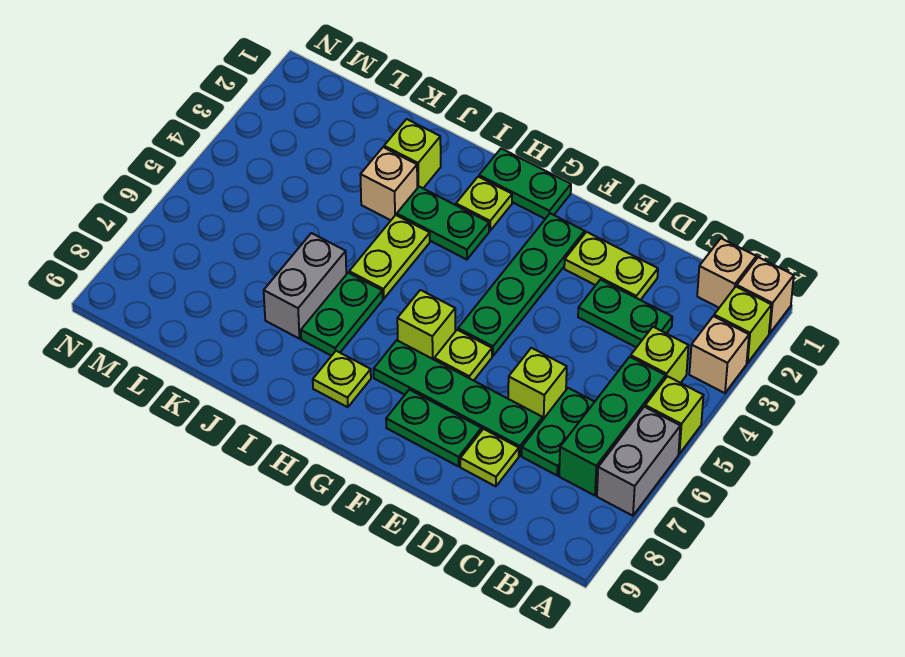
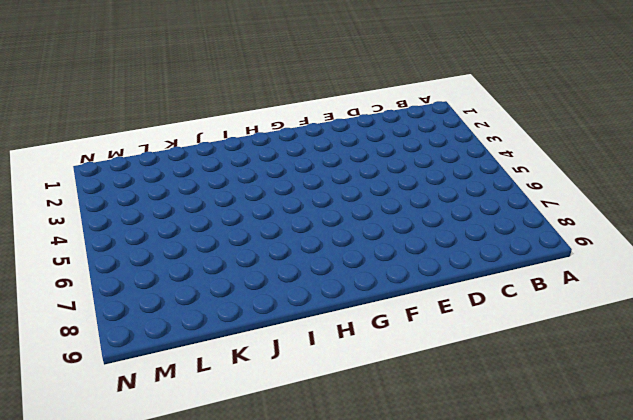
none -> tan 1x1 brick [737,257,794,334]
none -> lime 1x1 brick [714,287,772,363]
none -> tan 1x1 brick [689,316,749,393]

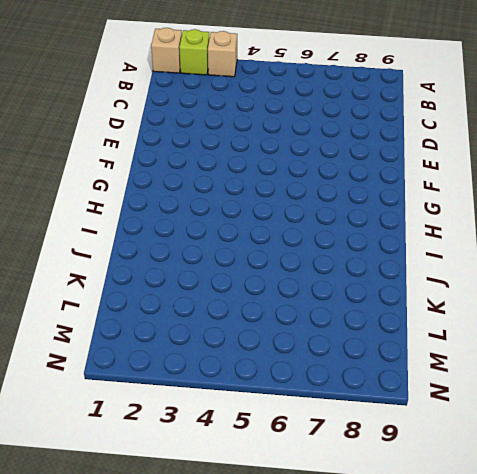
none -> lime 1x1 brick [645,376,704,454]
none -> grey 1x2 brick [597,407,680,516]
none -> tan 1x1 brick [697,238,756,308]

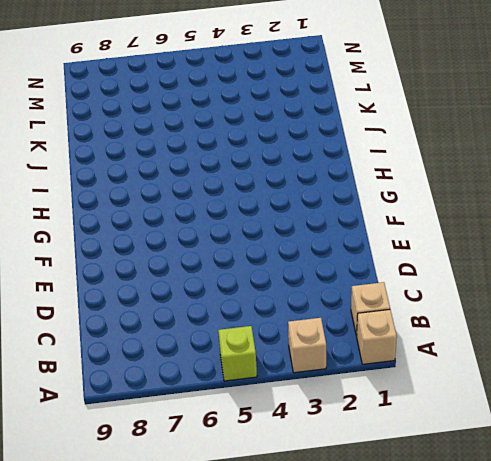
none -> lime 1x1 brick [714,287,772,363]
none -> grey 1x2 brick [597,407,680,516]
none -> lime 1x1 brick [631,327,689,383]

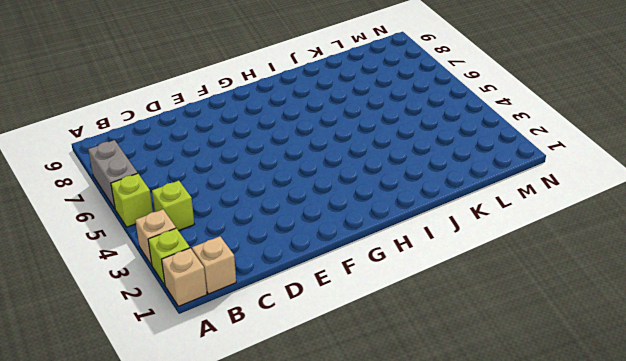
none -> green 1x3 brick [559,357,666,496]
none -> green 1x2 plate [578,280,672,347]
none -> green 1x2 plate [522,388,594,475]

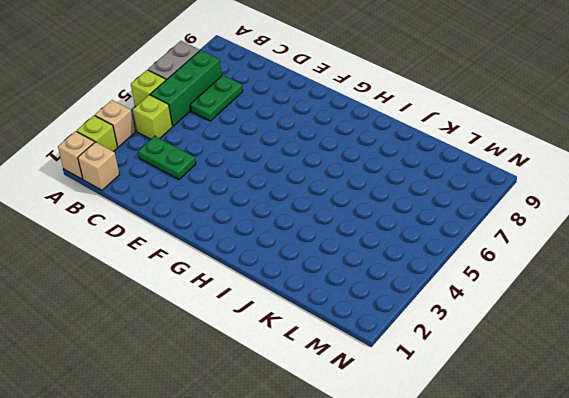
none -> lime 1x2 plate [564,232,658,300]
none -> lime 1x1 brick [508,348,567,419]
none -> green 1x4 plate [374,340,543,456]

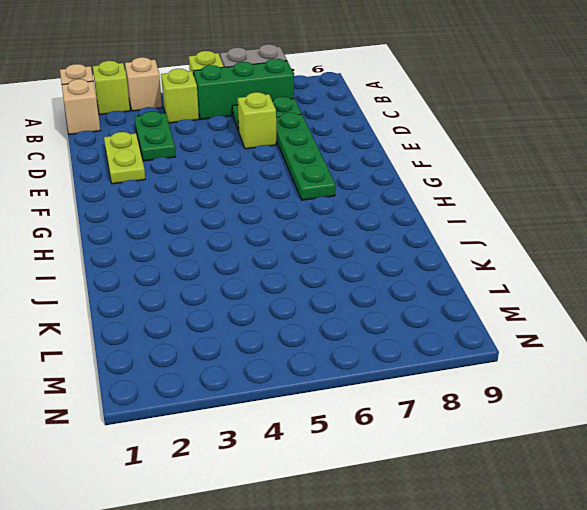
none -> lime 1x1 plate [460,429,519,486]
none -> green 1x2 plate [386,390,482,466]
none -> green 1x4 plate [458,213,585,356]

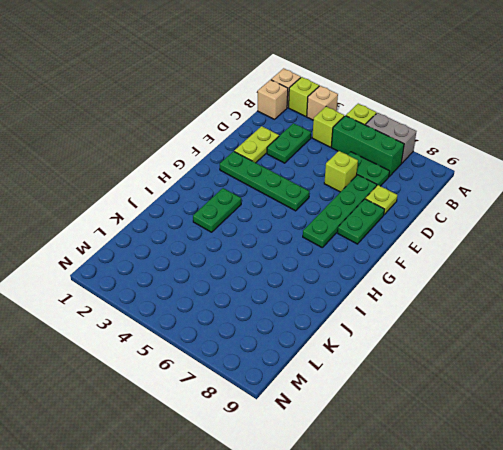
none -> lime 1x1 plate [434,330,492,381]
none -> green 1x2 plate [479,149,571,219]
none -> lime 1x1 brick [397,290,455,360]

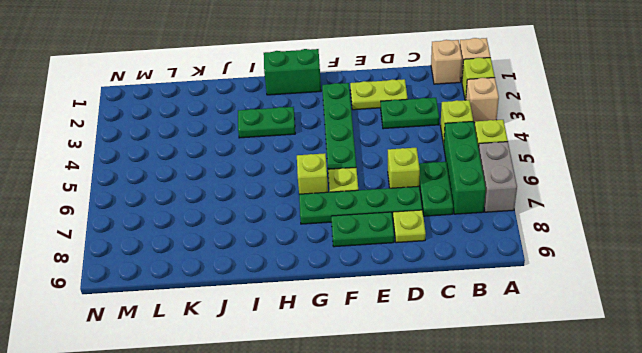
green 1x2 brick [264,49,321,95] -> green 1x2 plate [479,149,571,219]
none -> lime 1x1 plate [456,177,512,231]
none -> lime 1x1 plate [313,351,371,407]
none -> lime 1x2 plate [349,215,430,299]

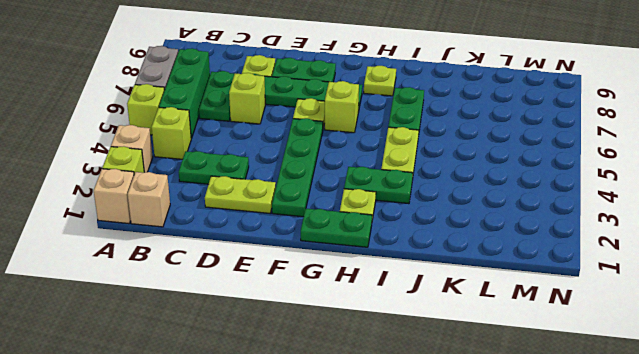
none -> lime 1x1 brick [384,119,441,188]
none -> tan 1x1 brick [360,147,417,220]
none -> grey 1x2 brick [264,233,346,339]

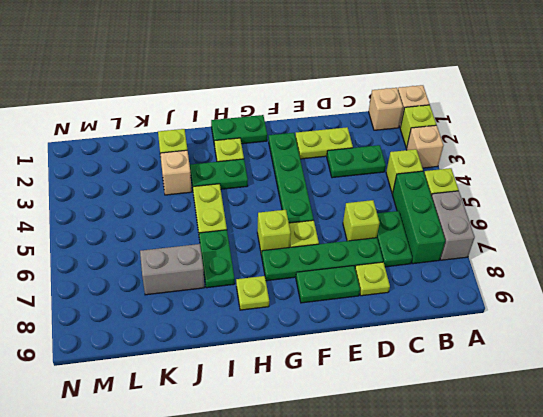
grey 1x2 brick [140,244,204,295] -> grey 1x2 brick turned to [264,233,346,339]

